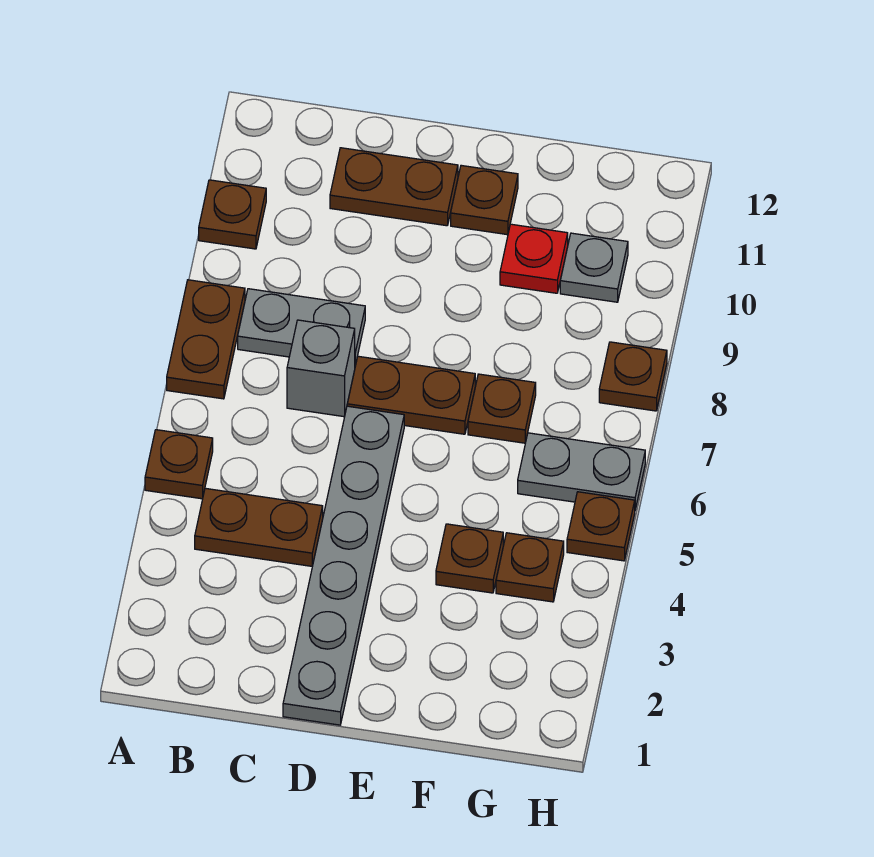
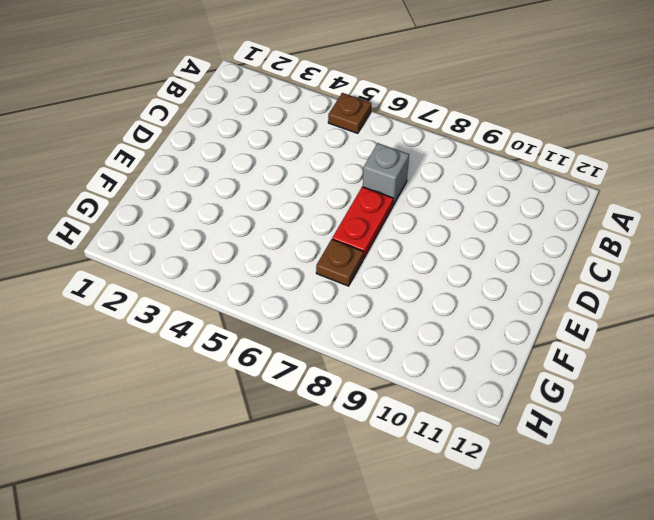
red 1x2 plate [332,187,393,258] -> brown 1x2 plate [347,356,475,434]
none -> brown 1x2 plate [167,280,245,399]
none -> brown 1x1 plate [199,180,266,249]
none -> brown 1x2 plate [195,488,323,566]

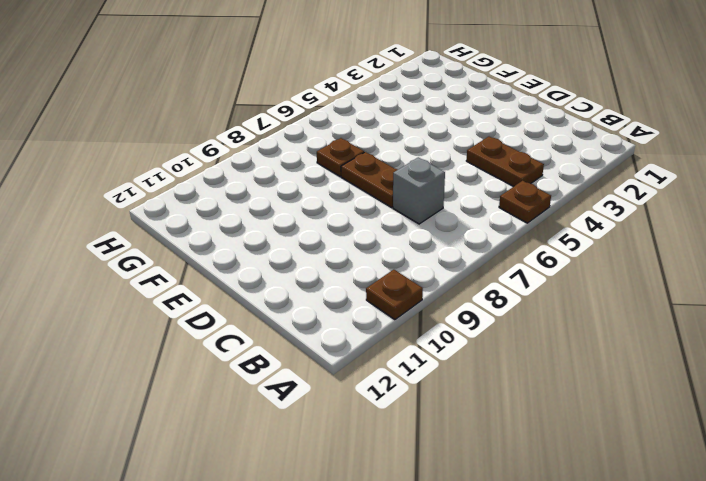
none -> brown 1x2 plate [167,280,245,399]
none -> grey 1x2 plate [238,289,365,365]
none -> brown 1x2 plate [330,148,458,226]

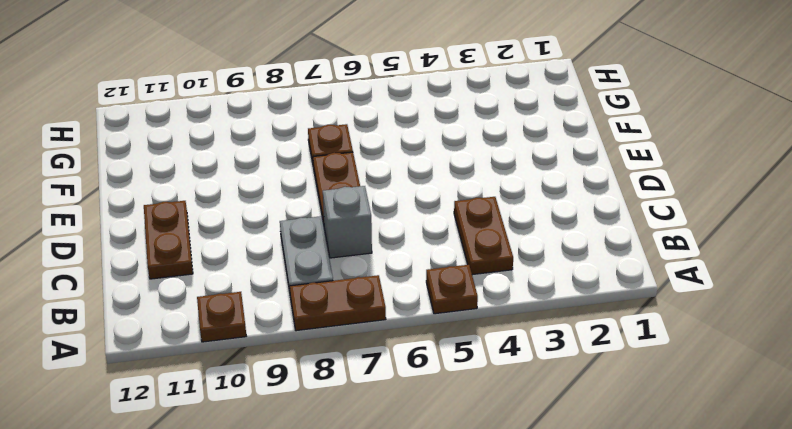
none -> grey 1x6 plate [283,406,404,725]
none -> brown 1x1 plate [451,165,518,235]
none -> brown 1x1 plate [436,524,503,593]

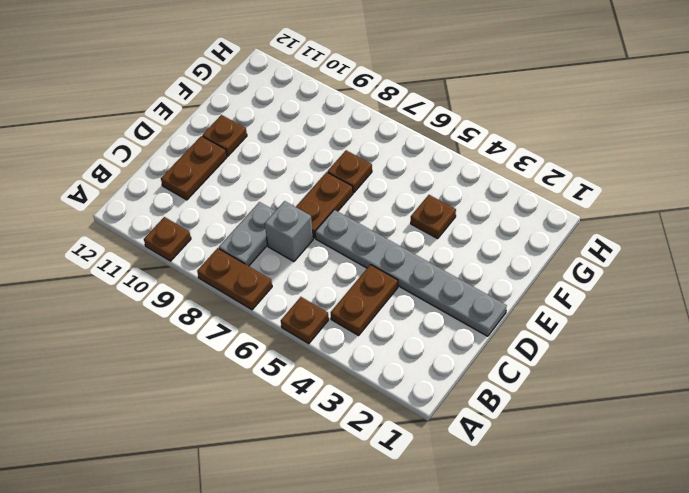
none -> red 1x1 plate [500,224,568,293]
none -> brown 1x1 plate [496,533,564,602]
none -> grey 1x2 plate [518,433,645,509]

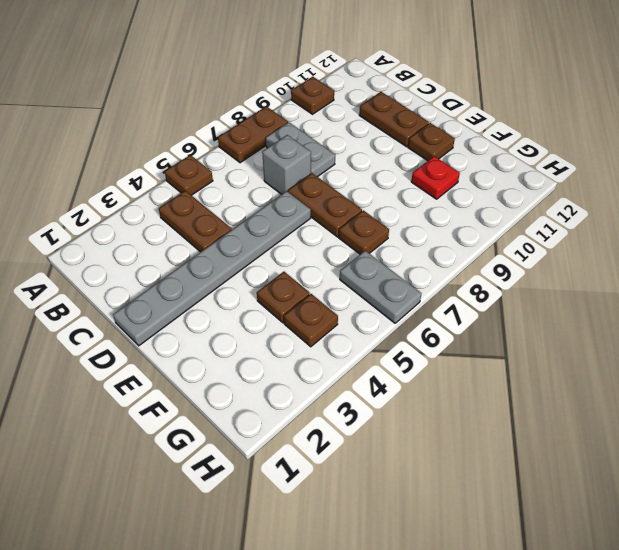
none -> grey 1x1 plate [560,233,628,302]
none -> brown 1x1 plate [567,492,635,561]
none -> brown 1x1 plate [599,342,667,411]

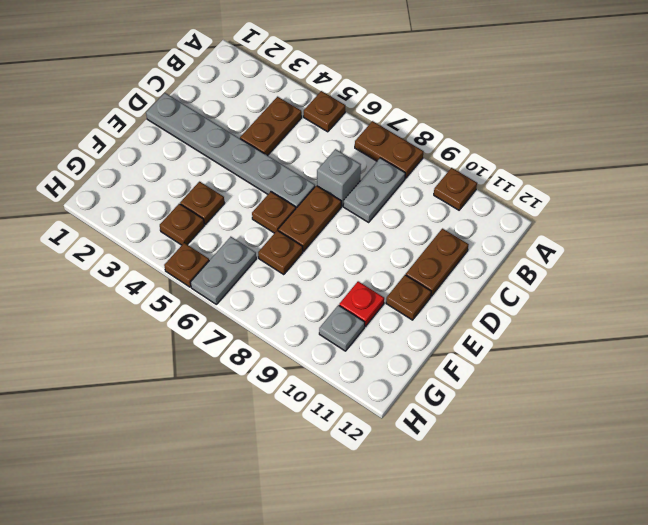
brown 1x1 plate [252,192,296,233] -> brown 1x1 plate moved to [599,342,667,411]

